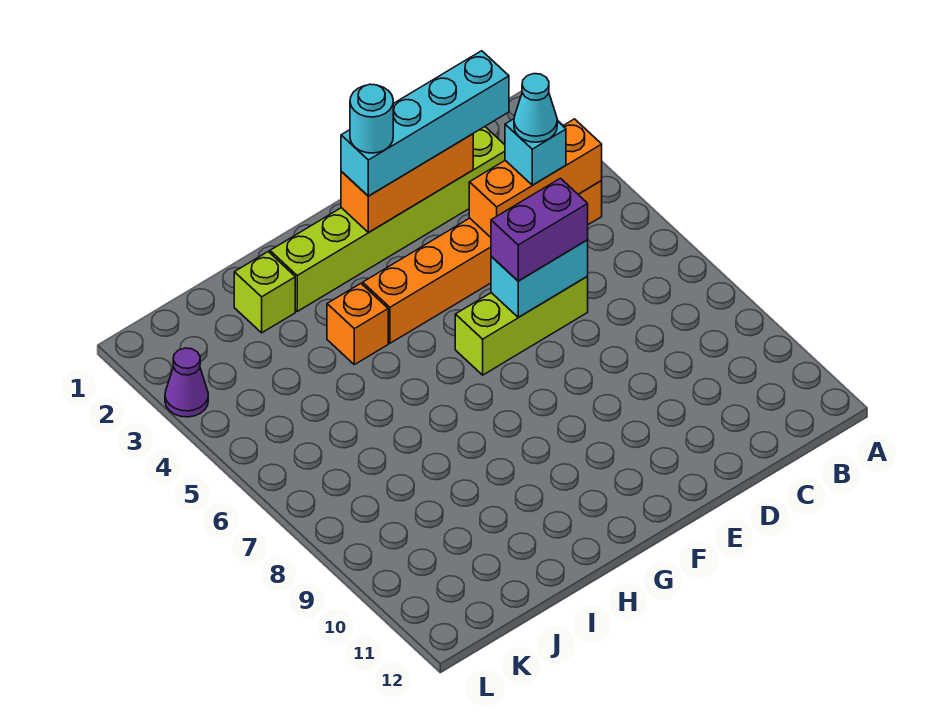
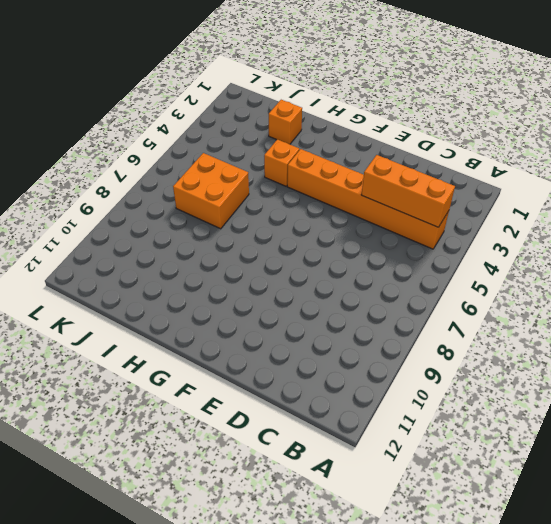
orange 1x1 brick [269,100,302,144] -> lime 1x1 brick [234,252,295,333]
orange 2x2 brick [173,153,249,229] -> none
none -> lime 1x6 brick [270,127,505,311]
none -> lime 1x3 brick [455,277,588,375]
none -> purple 1x1 cone [165,348,208,417]

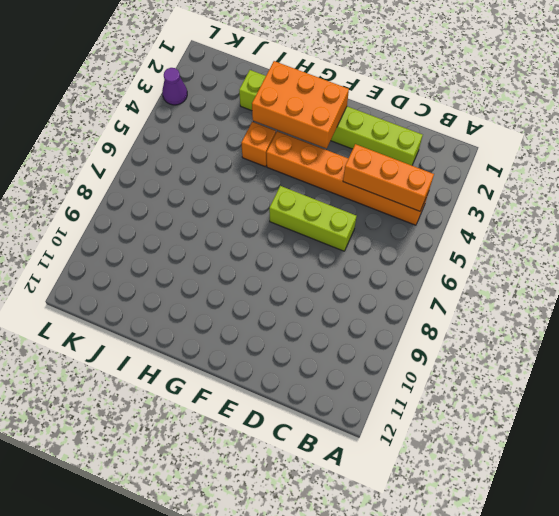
orange 2x3 brick [252,61,349,149] -> orange 1x3 brick [341,134,473,232]
none -> cyan 1x2 brick [491,240,588,317]
none -> cyan 1x4 brick [341,51,509,196]
none -> cyan 1x1 brick [505,119,566,185]

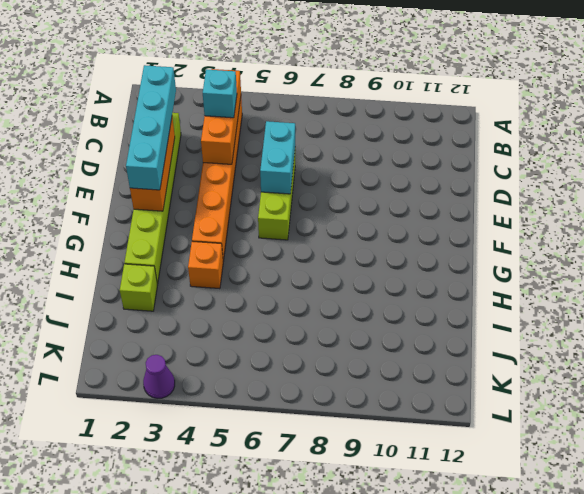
none -> purple 1x2 brick [491,178,588,281]
none -> cyan 1x1 cone [514,74,557,142]
none -> cyan 1x1 round brick [350,84,393,153]

